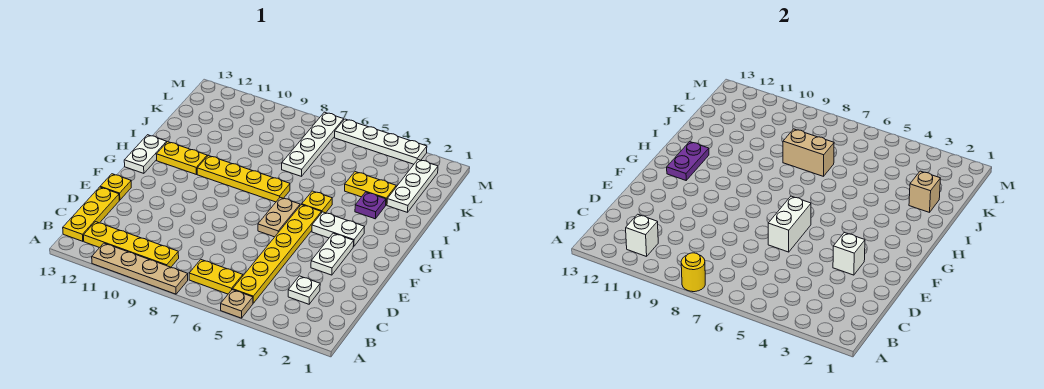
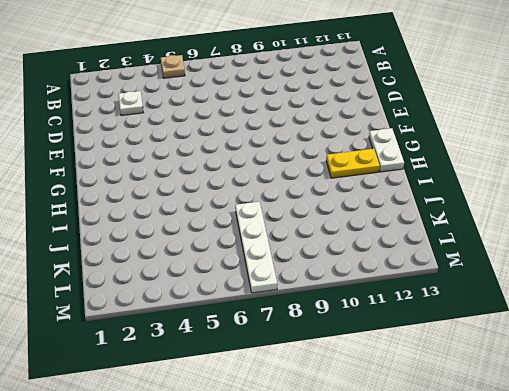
none -> tan 1x4 plate [92,243,188,294]
none -> yellow 1x6 plate [233,205,321,303]
none -> yellow 1x2 plate [189,260,243,294]

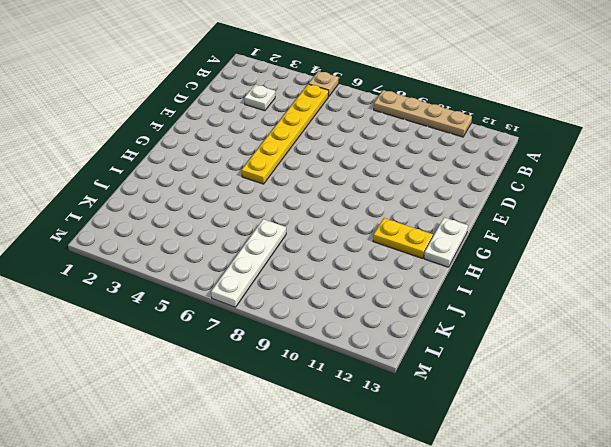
none -> yellow 1x2 plate [189,260,243,294]
none -> yellow 1x4 plate [84,222,179,267]
none -> yellow 1x3 plate [63,187,119,241]

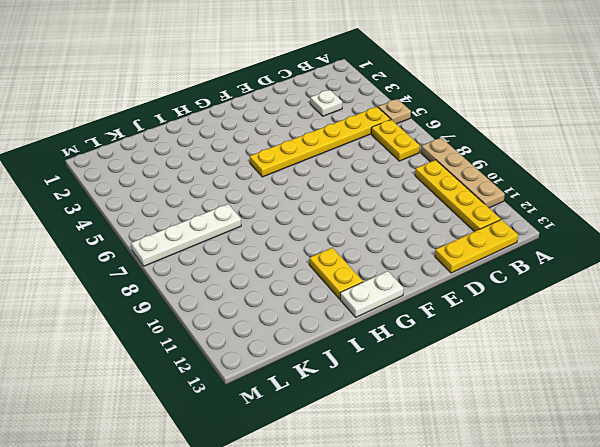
none -> white 1x2 plate [311,233,354,275]
none -> yellow 1x1 plate [100,174,131,200]
none -> tan 1x2 plate [258,197,300,237]

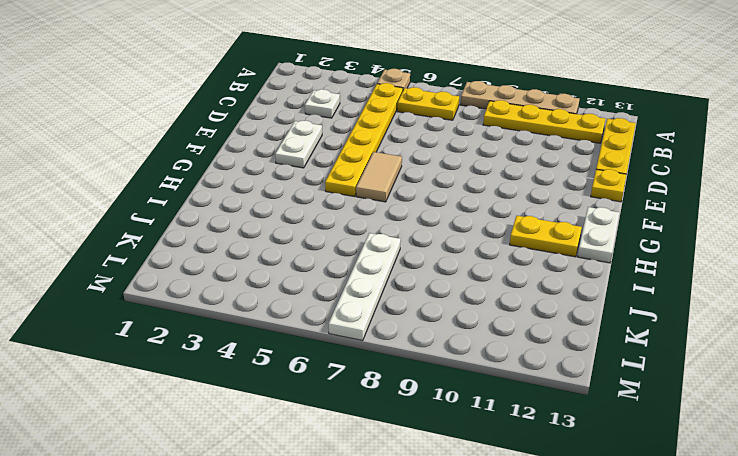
tan 1x2 tile [356,152,402,202] -> tan 1x2 plate [258,197,300,237]
none -> white 1x2 plate [312,212,364,247]
none -> yellow 1x1 plate [302,191,332,213]
none -> yellow 1x4 plate [197,156,290,202]

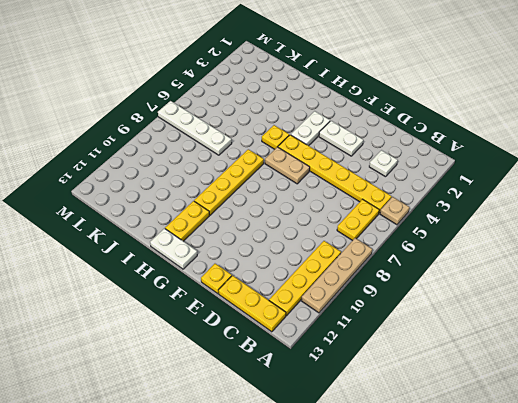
none -> purple 1x1 plate [355,192,386,219]
none -> white 1x3 plate [387,160,438,212]
none -> yellow 1x2 plate [345,172,396,205]

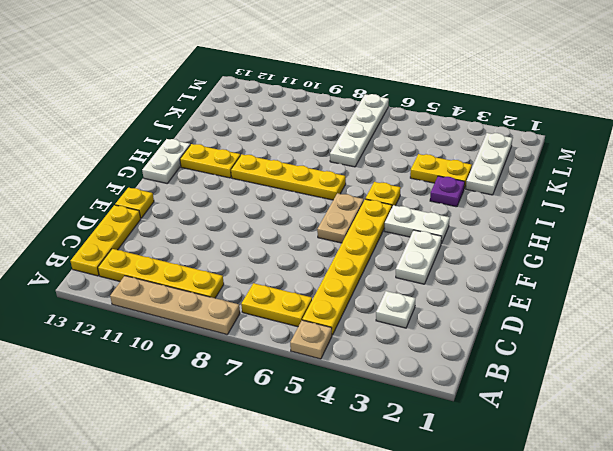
none -> white 1x4 plate [335,119,427,164]
none -> yellow 1x1 round brick [681,253,705,292]
none -> white 1x1 brick [626,214,658,257]

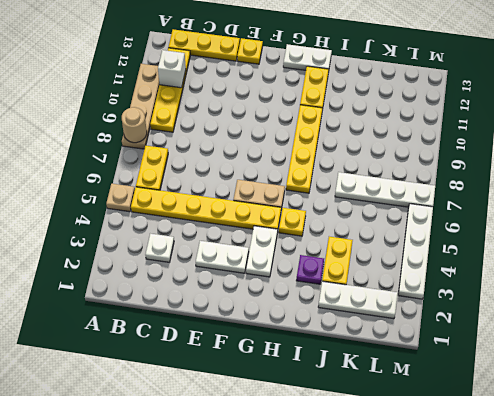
tan 1x1 round brick [122,107,147,143] -> yellow 1x1 round brick [681,253,705,292]
none -> white 1x1 brick [833,232,865,275]
none -> white 1x2 brick [768,196,811,252]
none -> purple 1x2 plate [667,142,709,180]

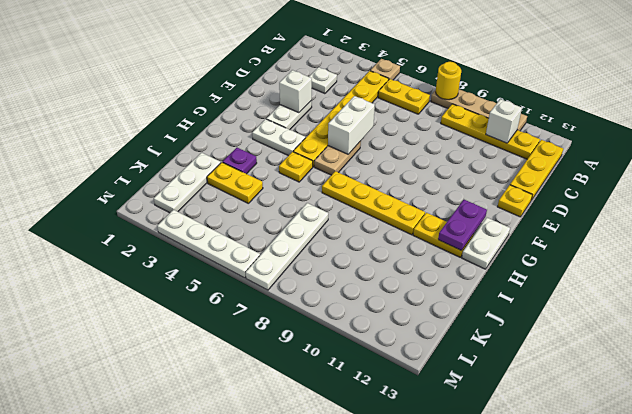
none -> tan 1x1 brick [909,171,940,212]
none -> tan 1x2 brick [783,129,834,176]

